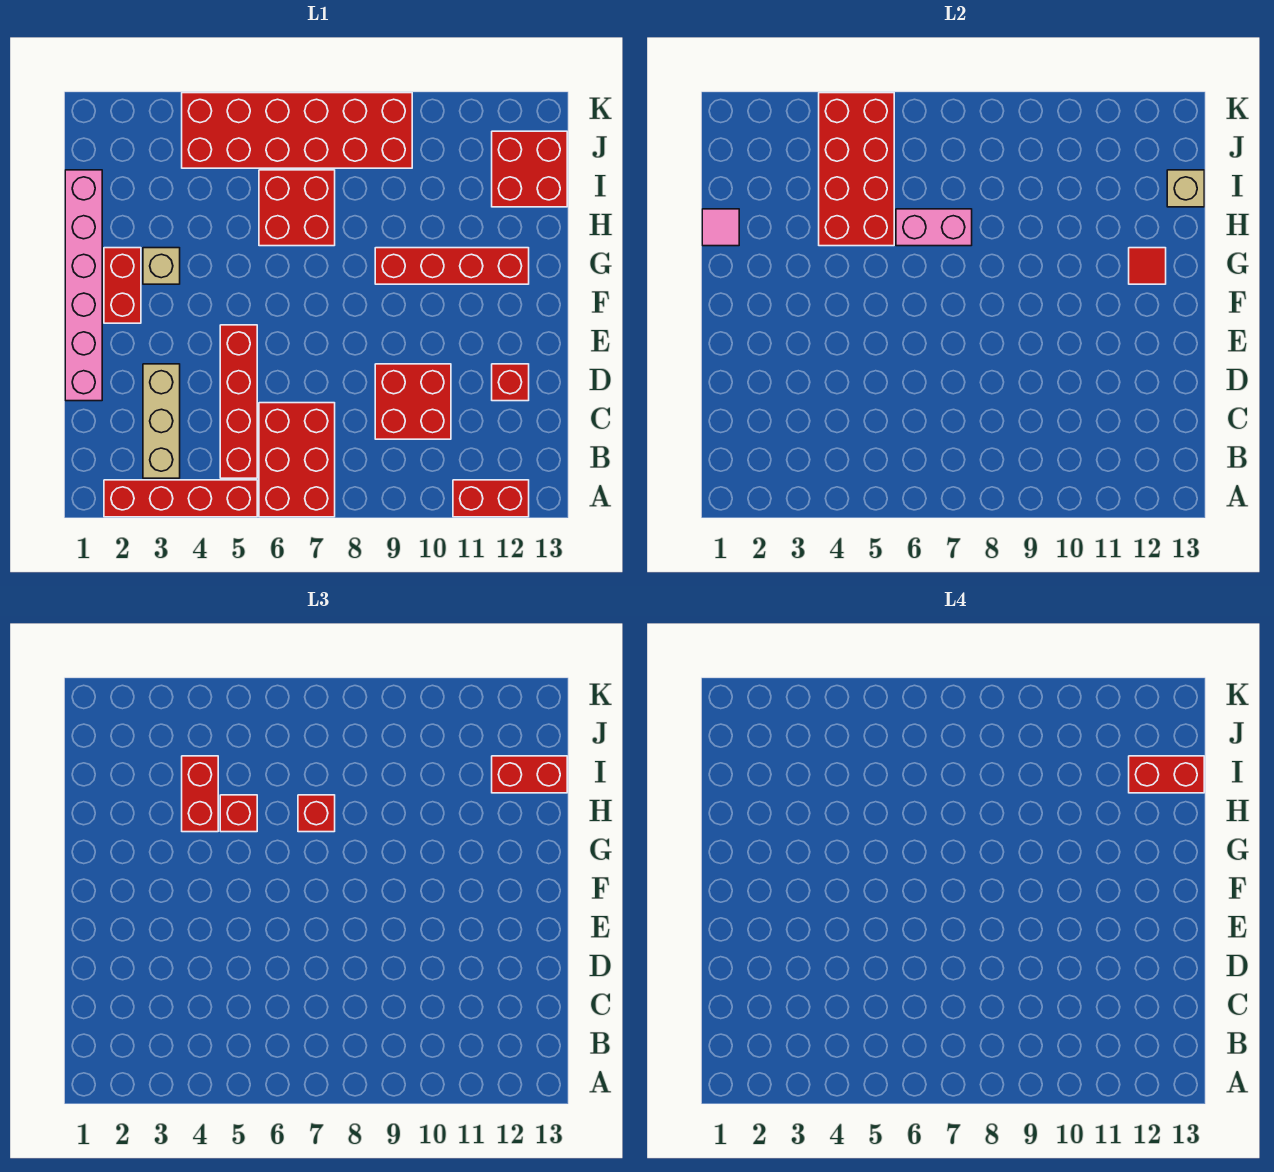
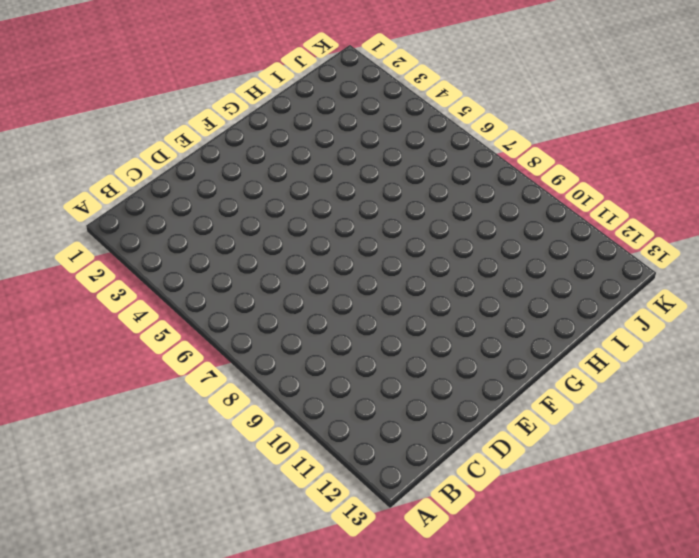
none -> red 1x4 brick [104,480,257,517]
none -> red 2x3 brick [259,403,335,517]
none -> red 1x2 brick [453,480,529,517]

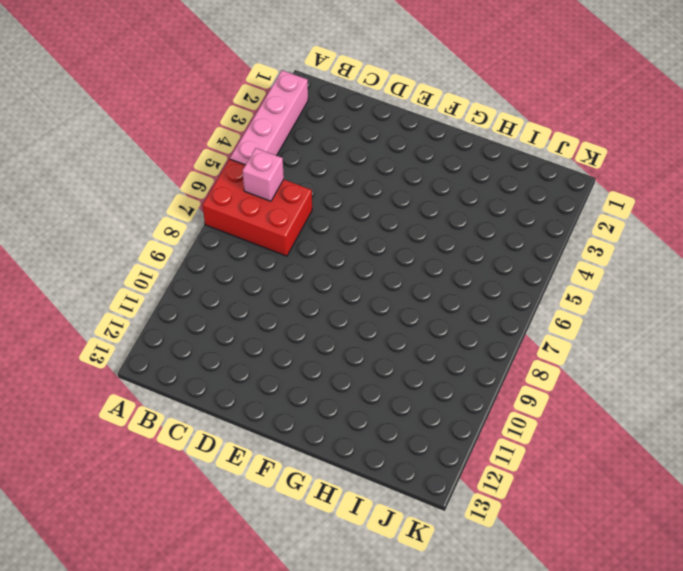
pink 1x4 brick [230,70,308,165] -> red 1x4 brick [104,480,257,517]
pink 1x1 brick [243,148,284,201] -> none
none -> red 1x2 brick [453,480,529,517]
none -> tan 1x3 brick [143,364,180,478]
none -> red 1x4 brick [220,325,257,478]

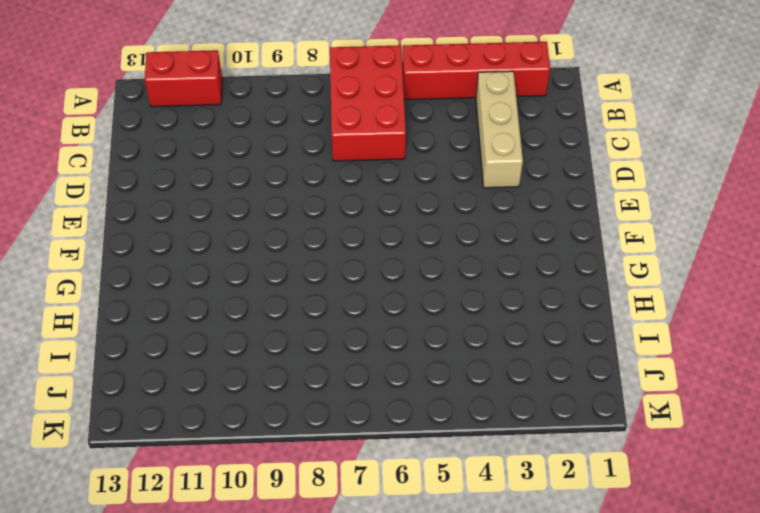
none -> red 1x4 brick [220,325,257,478]
none -> red 2x2 brick [375,364,451,439]
none -> pink 1x6 brick [65,170,102,401]

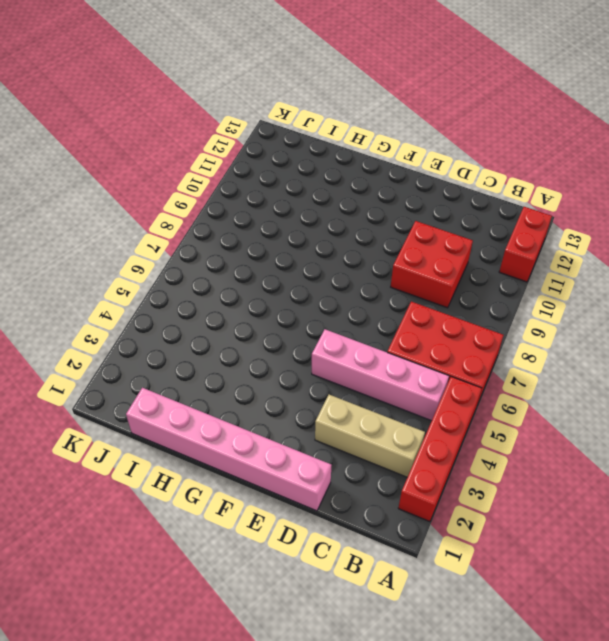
pink 1x4 brick [312,329,449,421] -> red 1x4 brick [220,325,257,478]
none -> red 1x1 brick [492,364,529,401]
none -> red 1x2 brick [104,248,141,323]
none -> tan 1x1 brick [143,248,180,284]

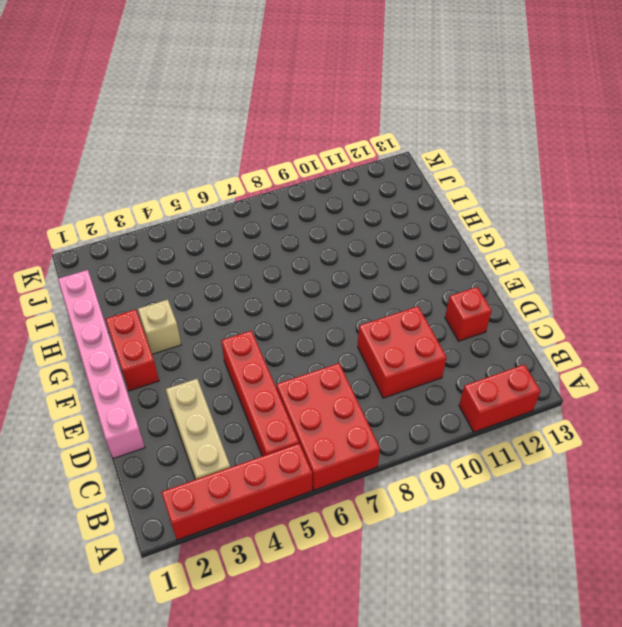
none -> red 1x4 brick [375,248,529,284]
none -> red 2x2 brick [259,170,335,246]
none -> red 2x2 brick [492,131,567,207]

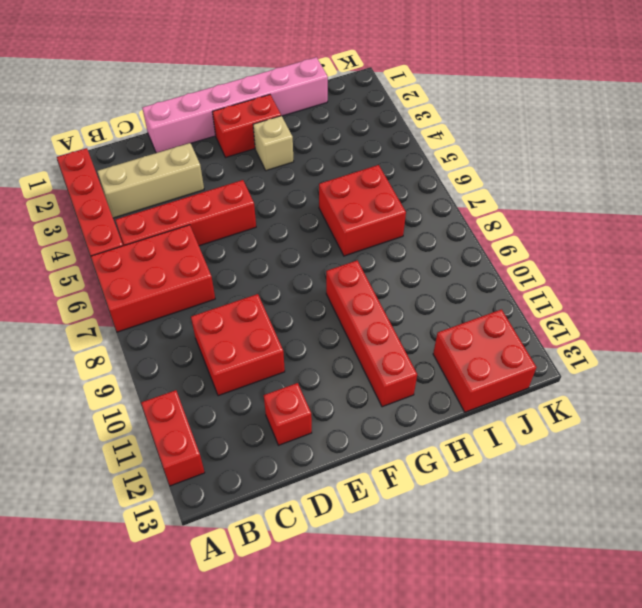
none -> red 2x6 brick [182,93,412,168]
none -> red 1x1 tile [1129,248,1166,284]
none -> pink 1x1 tile [702,209,739,246]

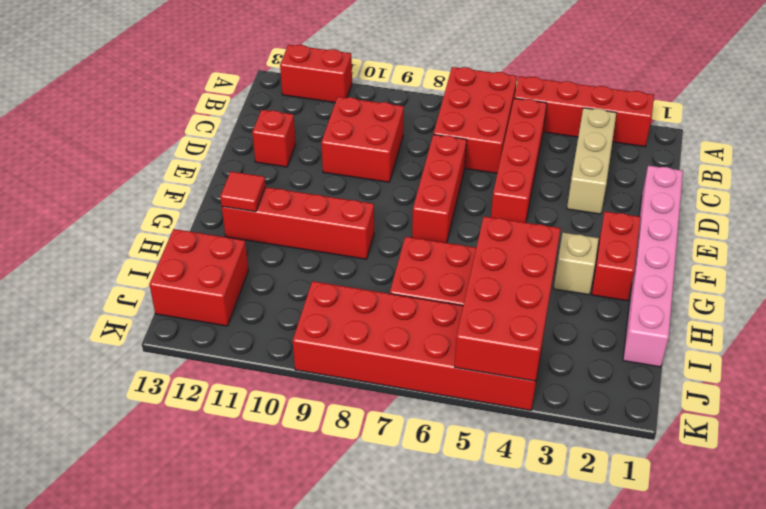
red 1x3 brick [412,135,467,243] -> none
none -> pink 1x1 tile [702,209,739,246]
none -> pink 1x2 brick [896,209,972,246]
none -> tan 1x1 brick [1167,170,1204,207]

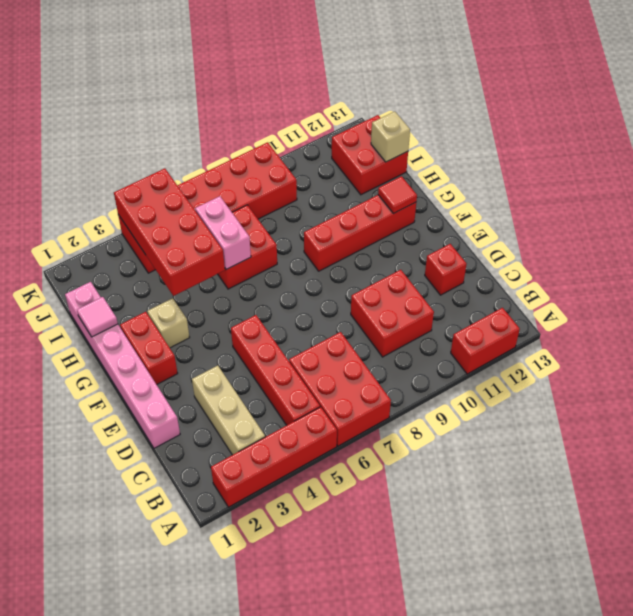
pink 1x2 brick [195,196,251,269] -> pink 1x2 brick turned to [896,209,972,246]
none -> red 1x2 brick [182,756,218,832]
none -> red 1x1 brick [220,795,257,832]
none -> red 1x1 brick [298,795,335,832]

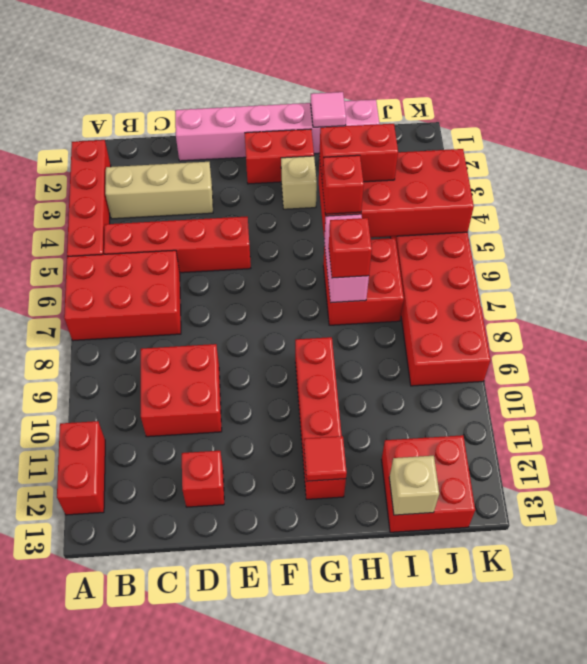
none -> red 1x2 brick [492,756,567,793]
none -> red 1x2 brick [1129,756,1204,793]

